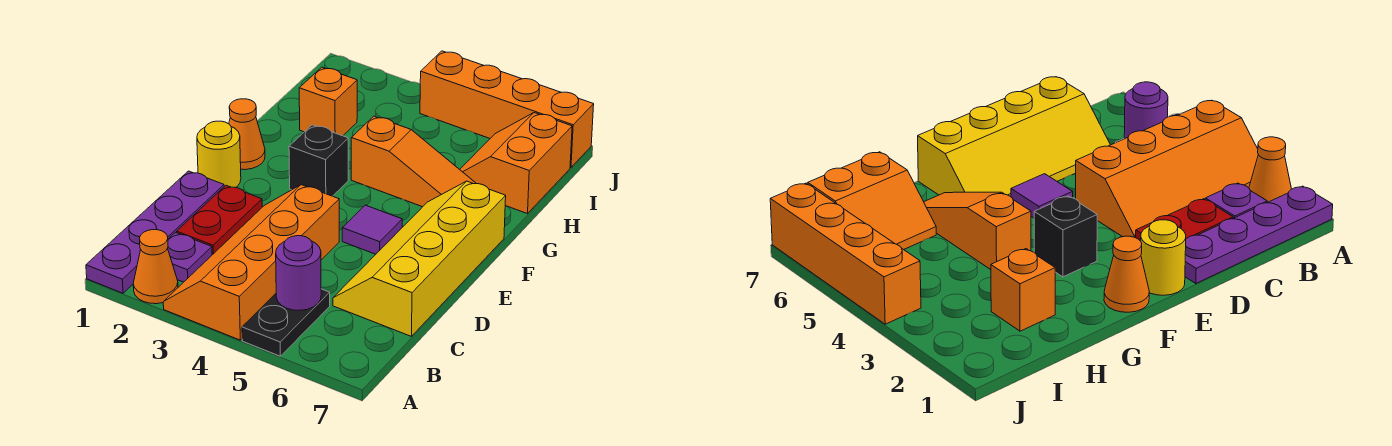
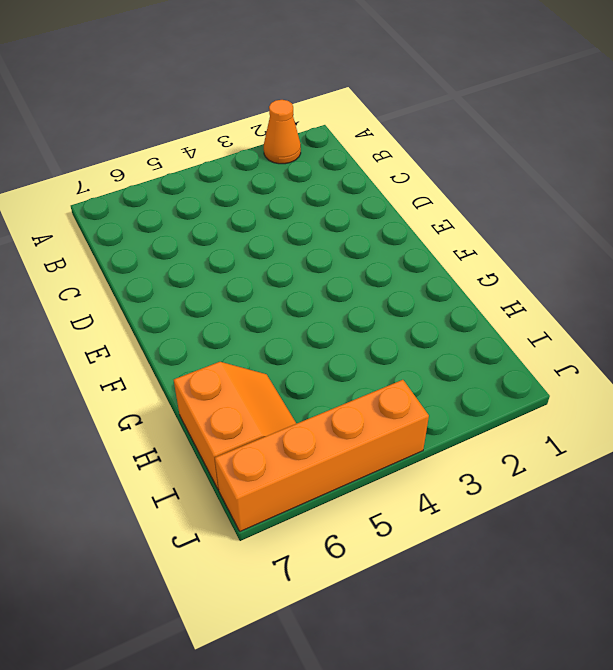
none -> purple 1x4 plate [86,171,224,293]
none -> orange 2x4 slope [163,185,339,340]
none -> black 1x2 plate [242,289,330,356]

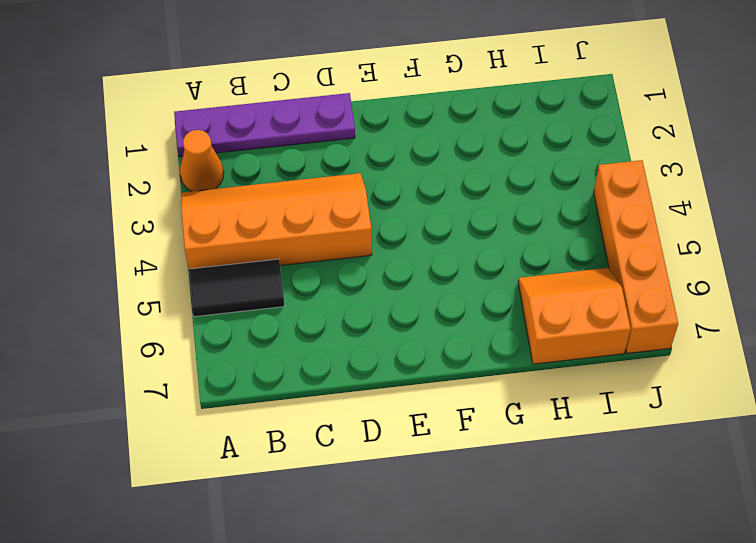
black 1x2 tile [188,259,284,317] -> black 1x2 plate [242,289,330,356]
none -> purple 1x1 plate [168,233,212,282]
none -> red 1x2 plate [177,185,262,255]
none -> yellow 2x4 slope [333,181,506,336]

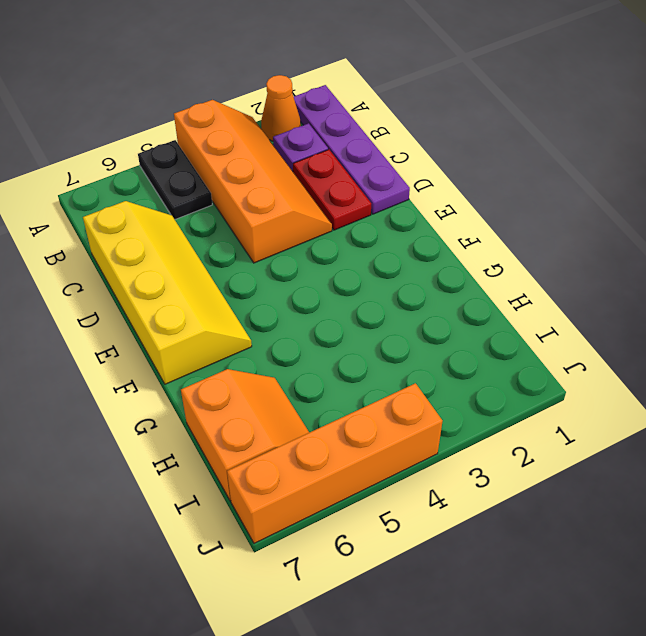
none -> yellow 1x1 round brick [197,121,241,188]
none -> purple 1x1 tile [342,205,402,254]
none -> orange 1x1 cone [229,99,265,170]

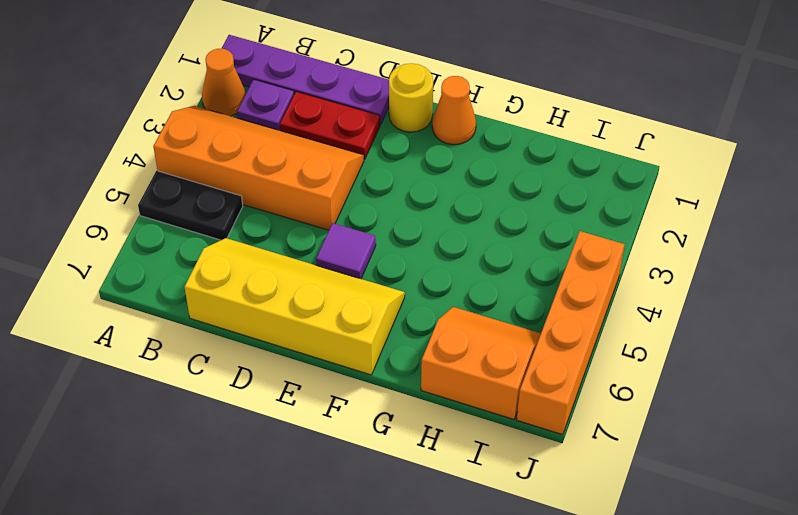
none -> black 1x1 brick [289,125,348,196]
none -> orange 1x3 slope [351,116,476,207]
none -> orange 1x1 brick [299,67,357,136]

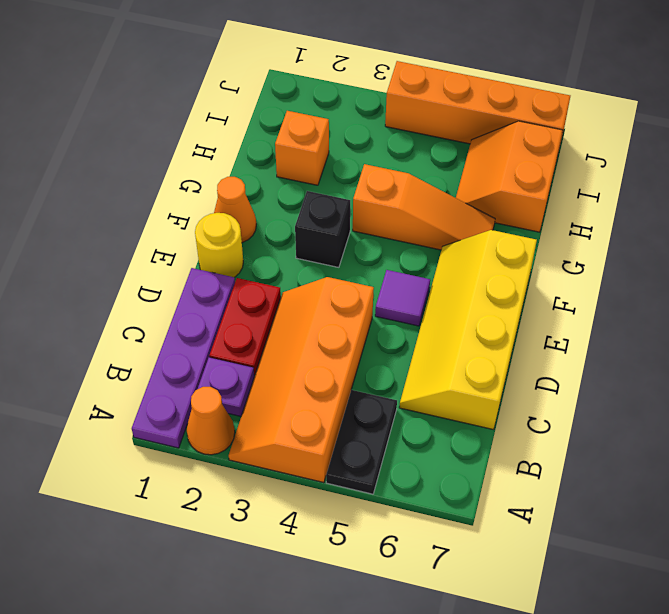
none -> purple 1x1 round brick [276,236,321,310]

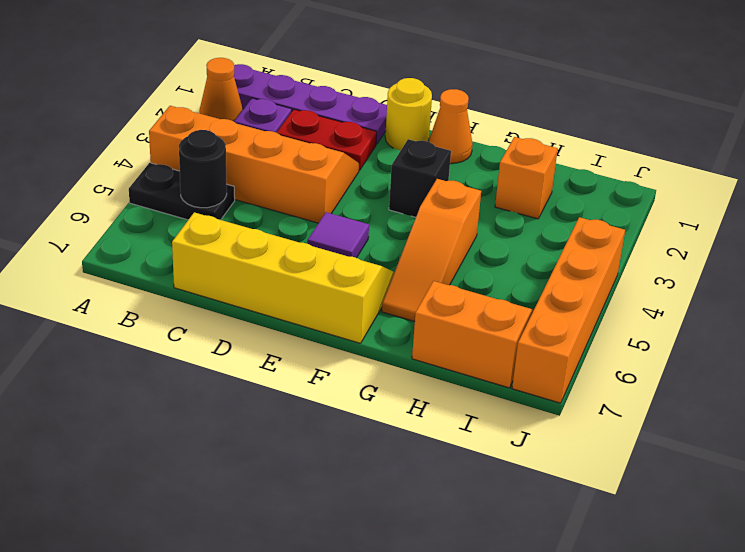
black 1x1 round brick [179,130,227,208] -> purple 1x1 round brick [276,236,321,310]

